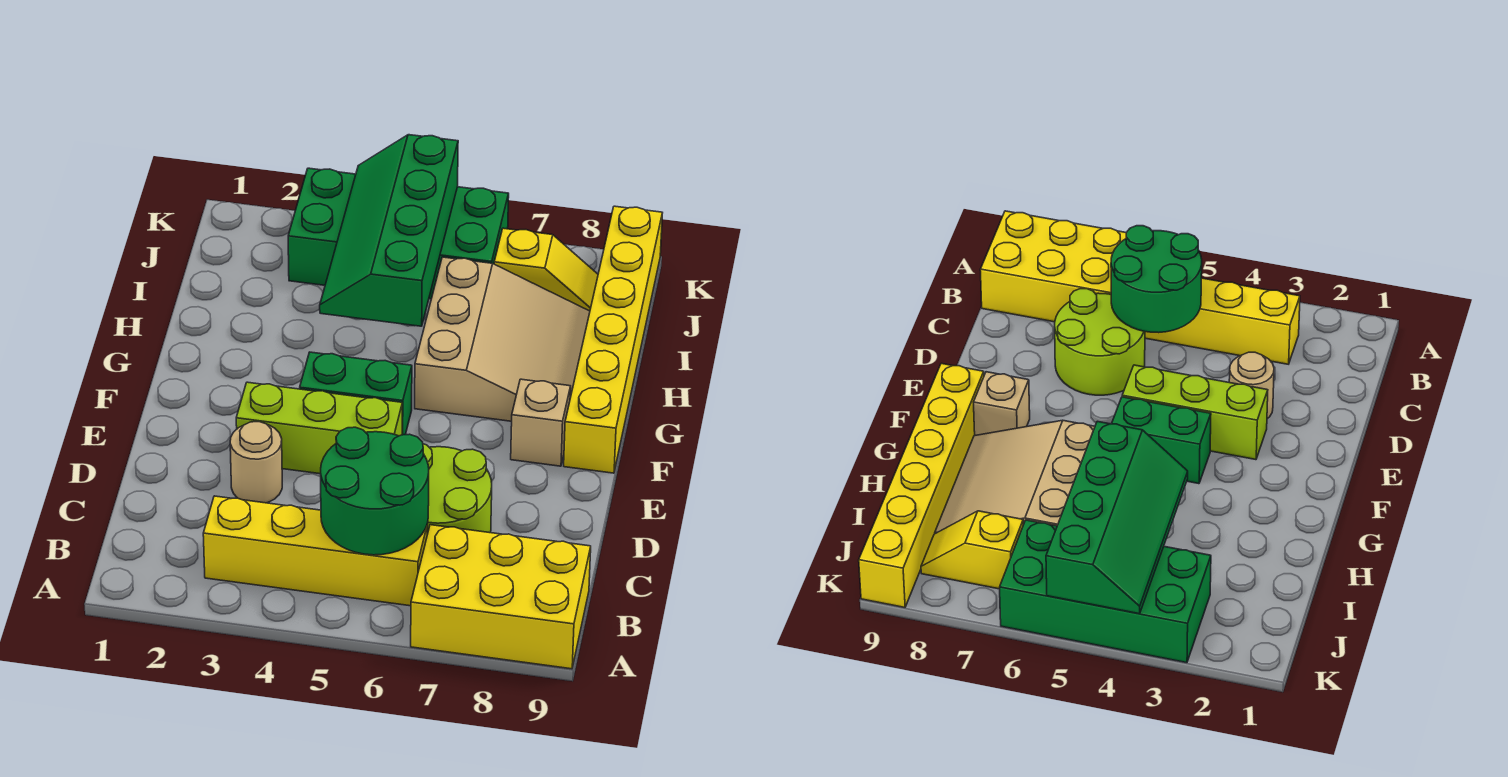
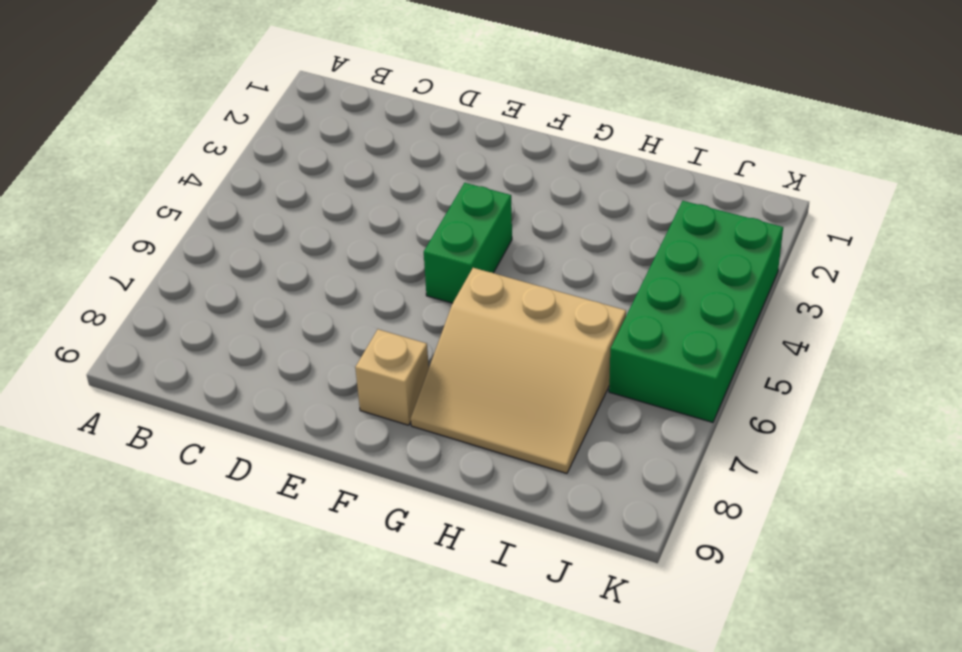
none -> yellow 2x3 brick [411,525,591,669]
none -> yellow 1x4 brick [203,496,427,606]
none -> lime 2x2 round brick [423,444,492,534]

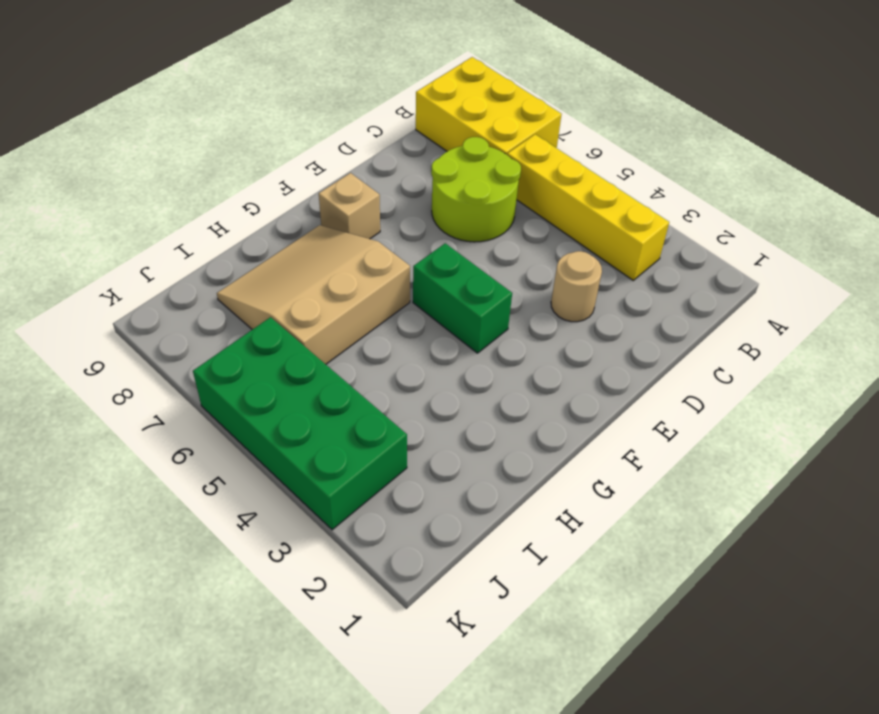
none -> lime 1x3 brick [236,382,402,474]
none -> yellow 1x6 brick [564,206,662,473]
none -> yellow 1x2 slope [494,228,598,311]

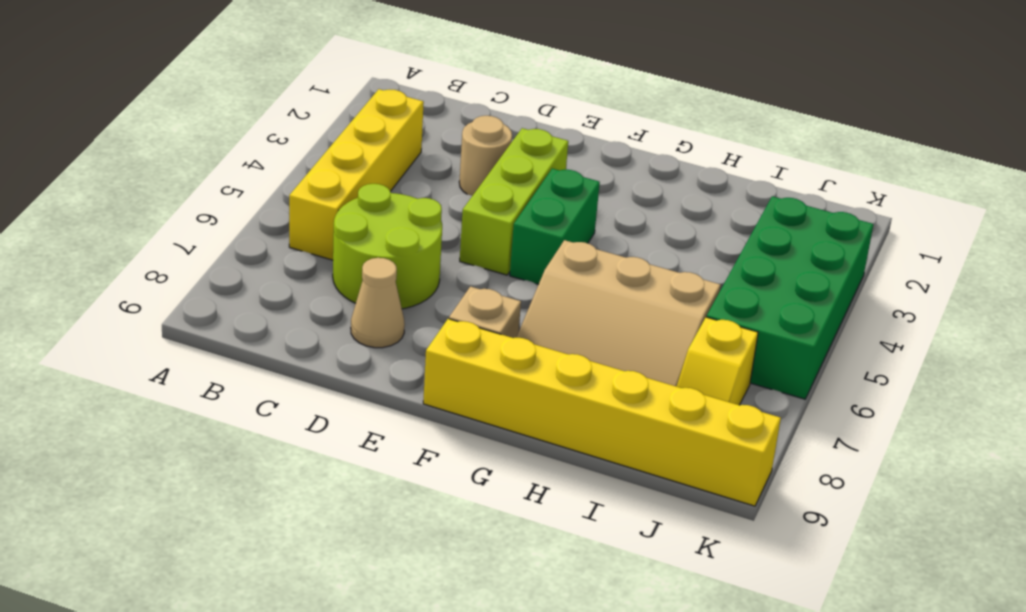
tan 1x1 cone [351,258,405,348] -> none
none -> yellow 2x3 brick [411,525,591,669]
none -> green 2x2 round brick [321,427,429,555]
none -> green 2x4 slope [320,135,458,326]

